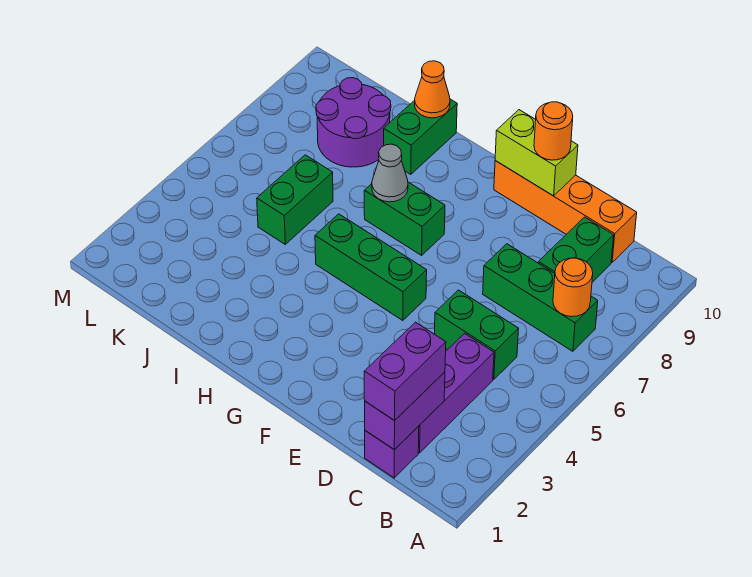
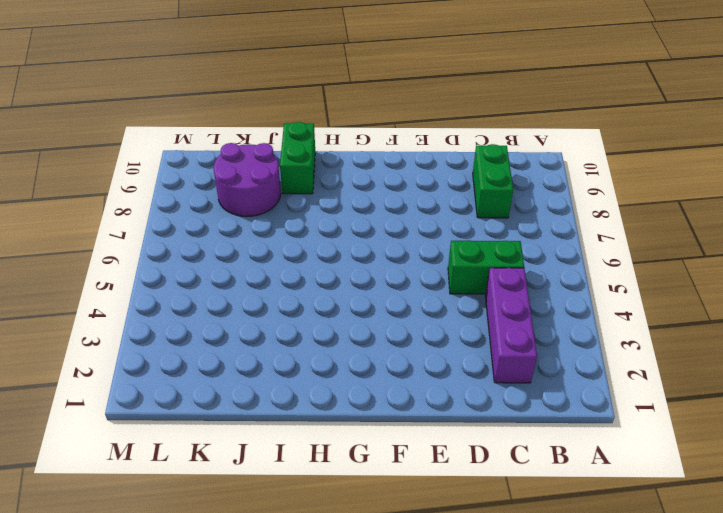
none -> green 1x3 brick [483,244,598,351]
none -> purple 1x1 brick [365,426,419,478]
none -> orange 1x4 brick [494,161,637,262]

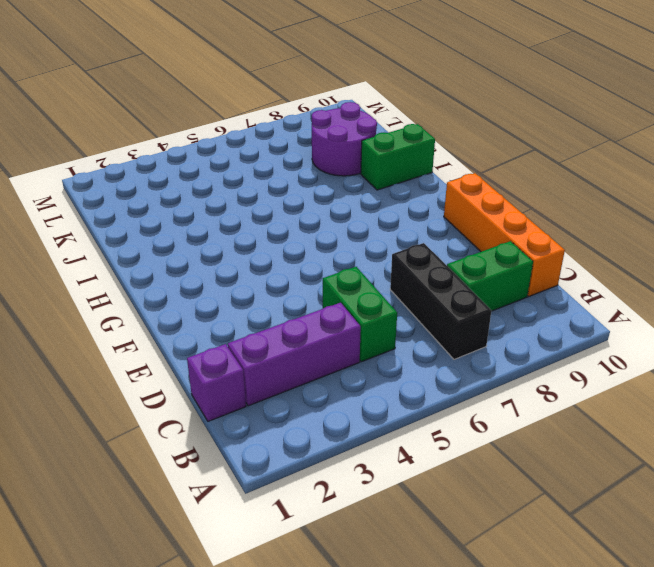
black 1x3 brick [390,243,491,359] -> green 1x3 brick [483,244,598,351]
none -> green 1x3 brick [315,214,427,321]
none -> green 1x2 brick [364,182,445,255]
none -> green 1x2 brick [257,155,333,244]

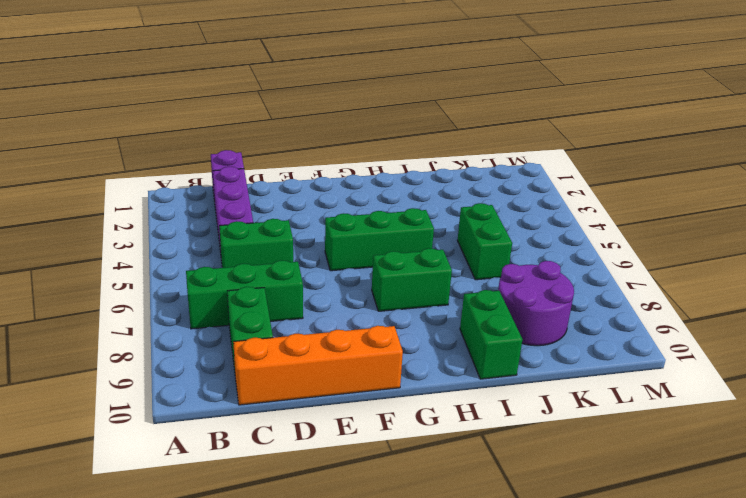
none -> orange 1x1 round brick [553,258,593,317]
none -> purple 1x2 brick [365,372,445,450]
none -> lime 1x2 brick [495,110,578,196]

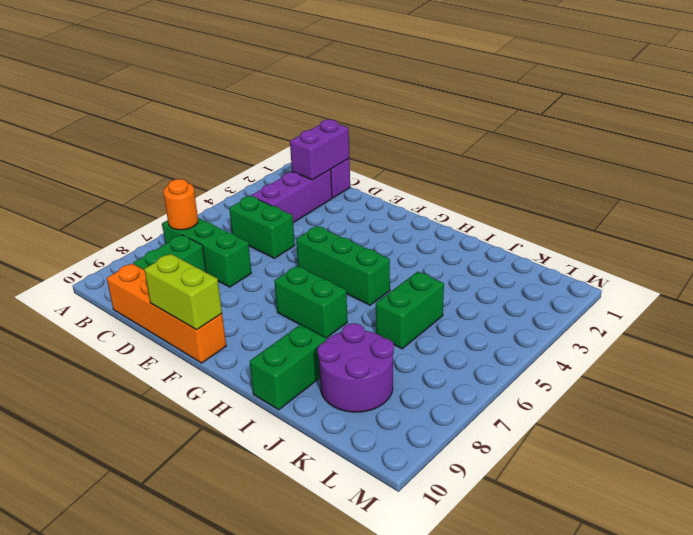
none -> grey 1x1 cone [372,144,408,202]
none -> orange 1x1 cone [415,61,450,118]
none -> purple 1x2 brick [364,322,446,421]

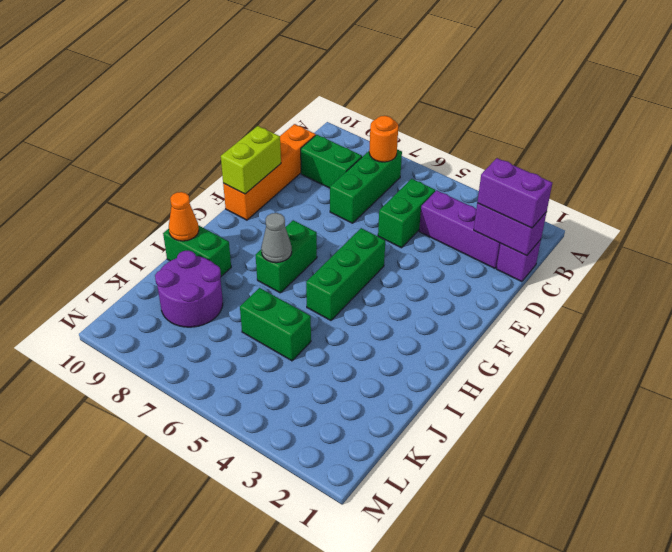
none -> orange 1x1 round brick [534,102,573,160]

